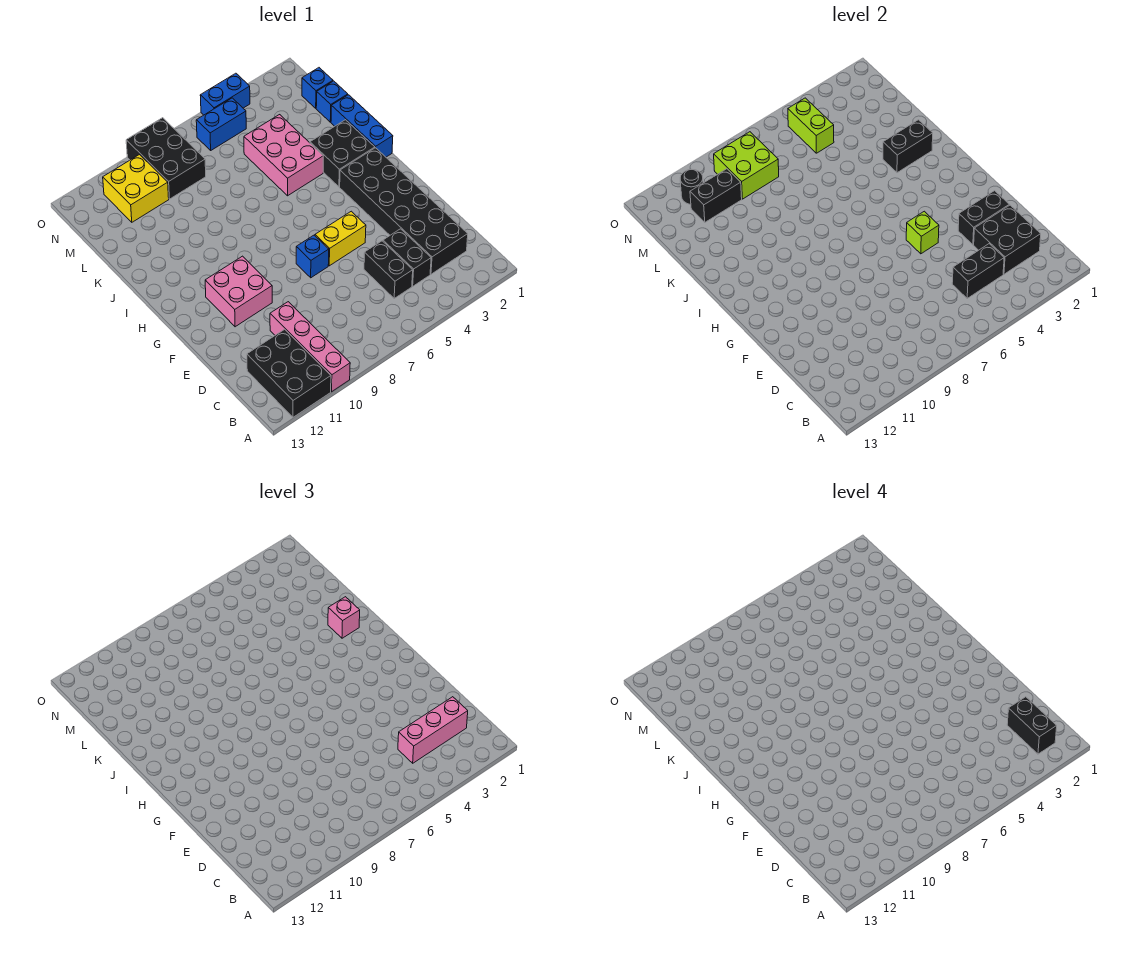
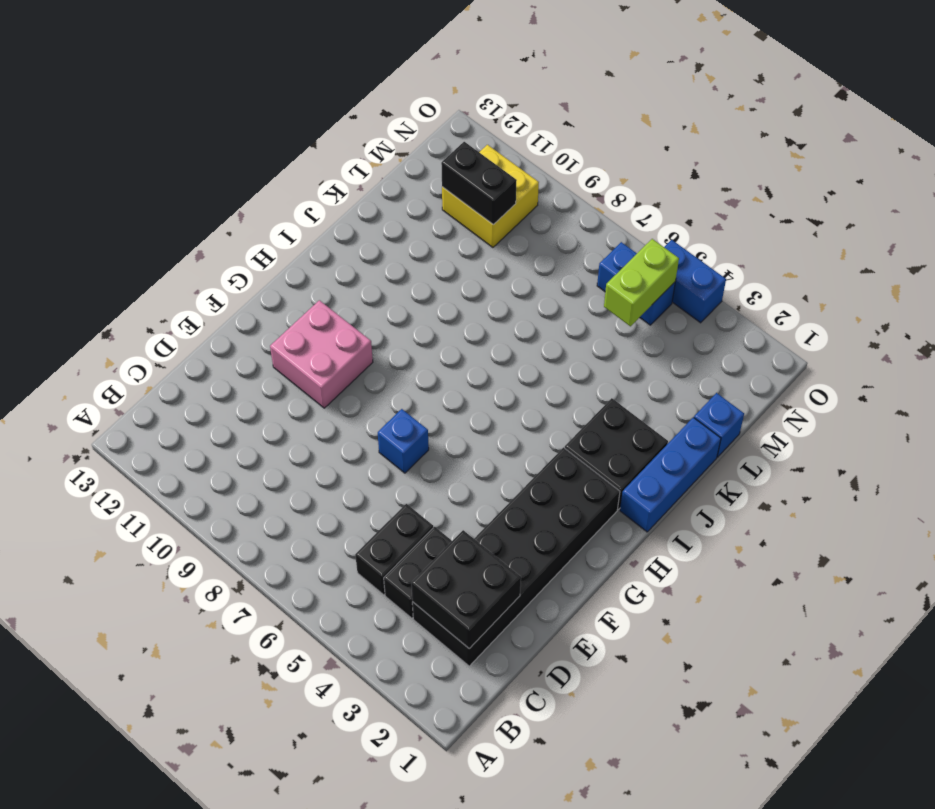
none -> pink 1x4 brick [270,302,350,392]
none -> black 2x3 brick [247,329,331,417]
none -> yellow 1x2 brick [315,211,366,266]

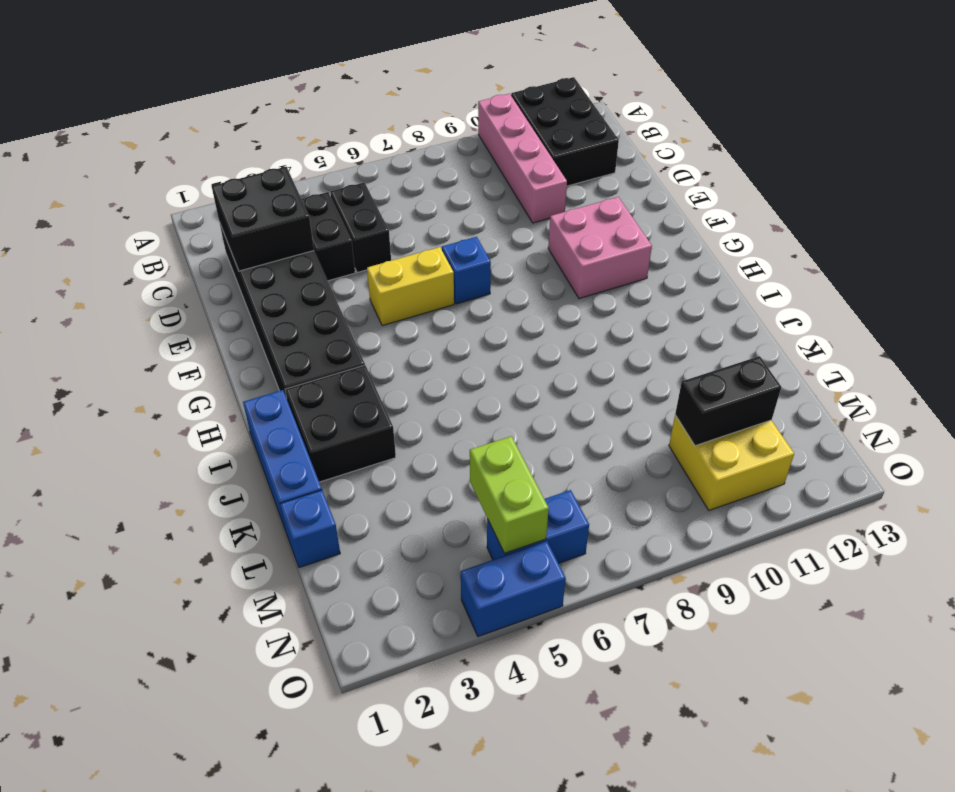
none -> pink 2x3 brick [244,115,323,196]
none -> blue 1x1 brick [302,68,333,108]
none -> black 2x3 brick [126,118,206,199]

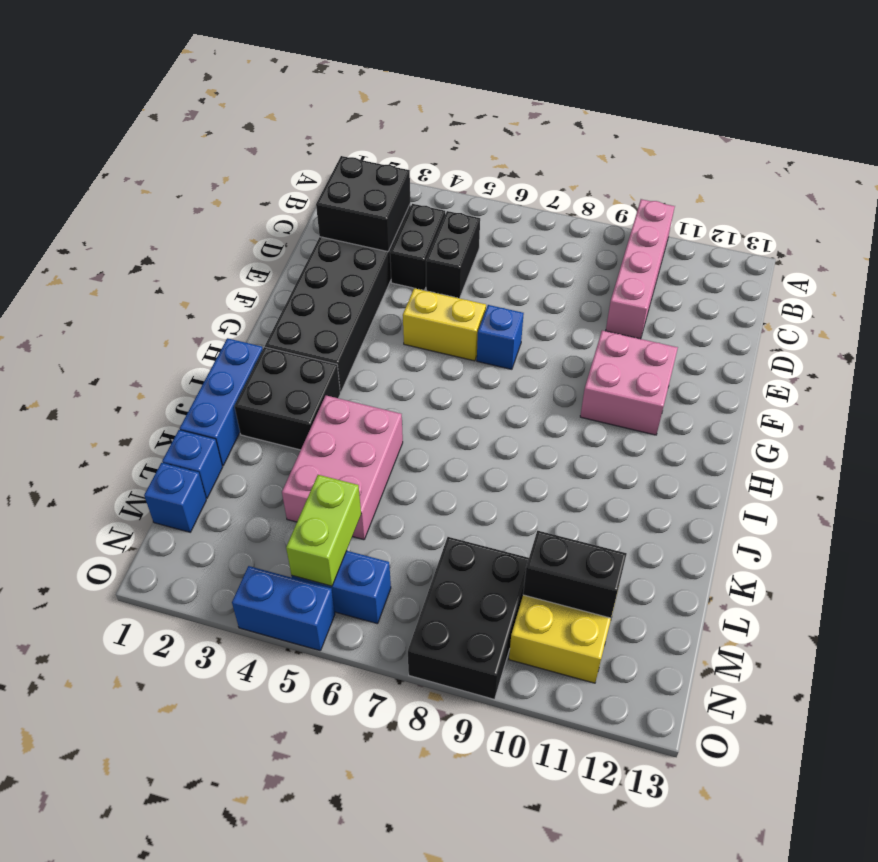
none -> black 2x3 brick [247,329,331,417]
none -> black 1x2 brick [952,244,1004,298]
none -> black 1x2 brick [958,191,1009,245]

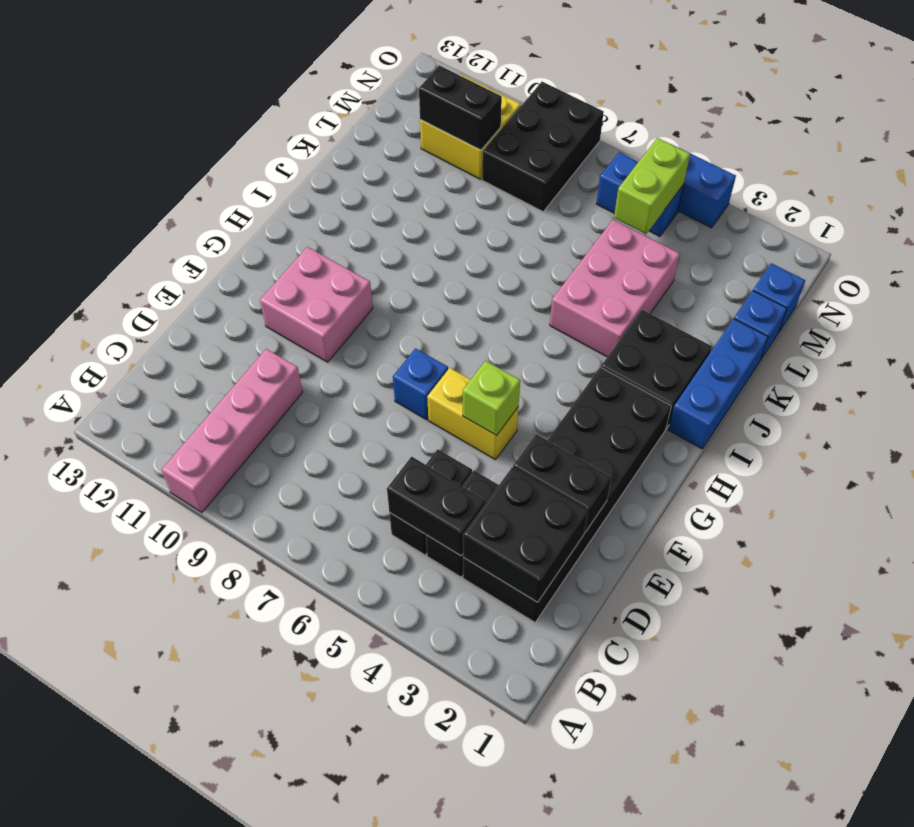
none -> black 2x3 brick [247,329,331,417]
none -> black 1x2 brick [883,120,933,173]
none -> lime 2x2 brick [714,132,779,199]

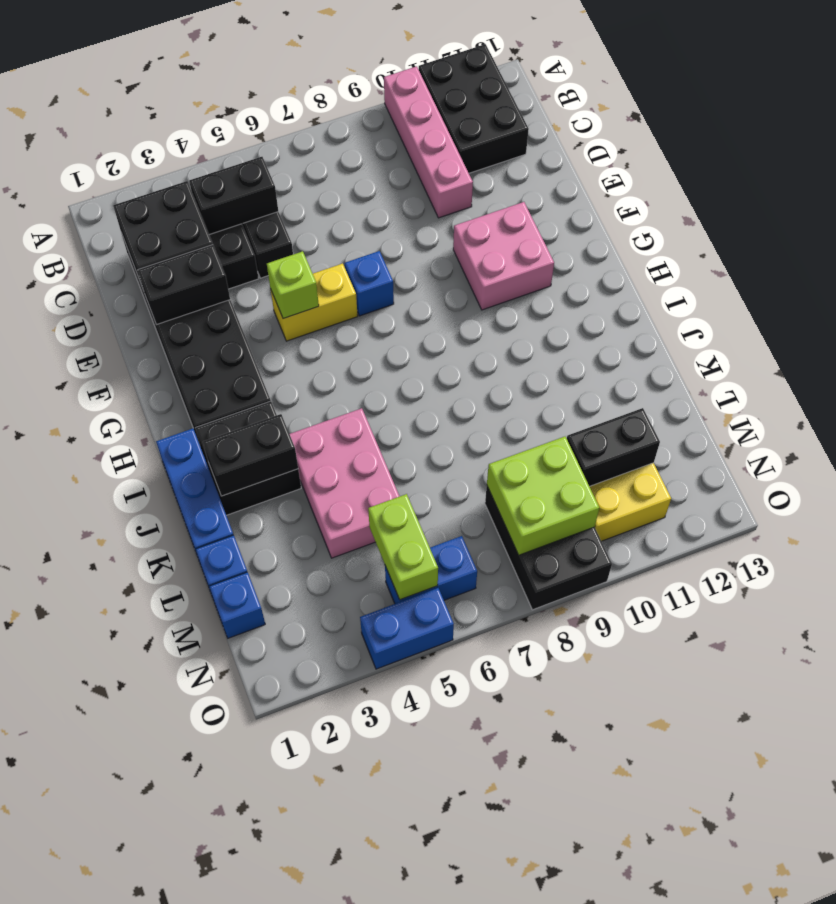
none -> black 1x1 round brick [680,169,703,204]
none -> pink 1x3 brick [398,697,468,763]
none -> pink 1x1 brick [328,597,360,638]

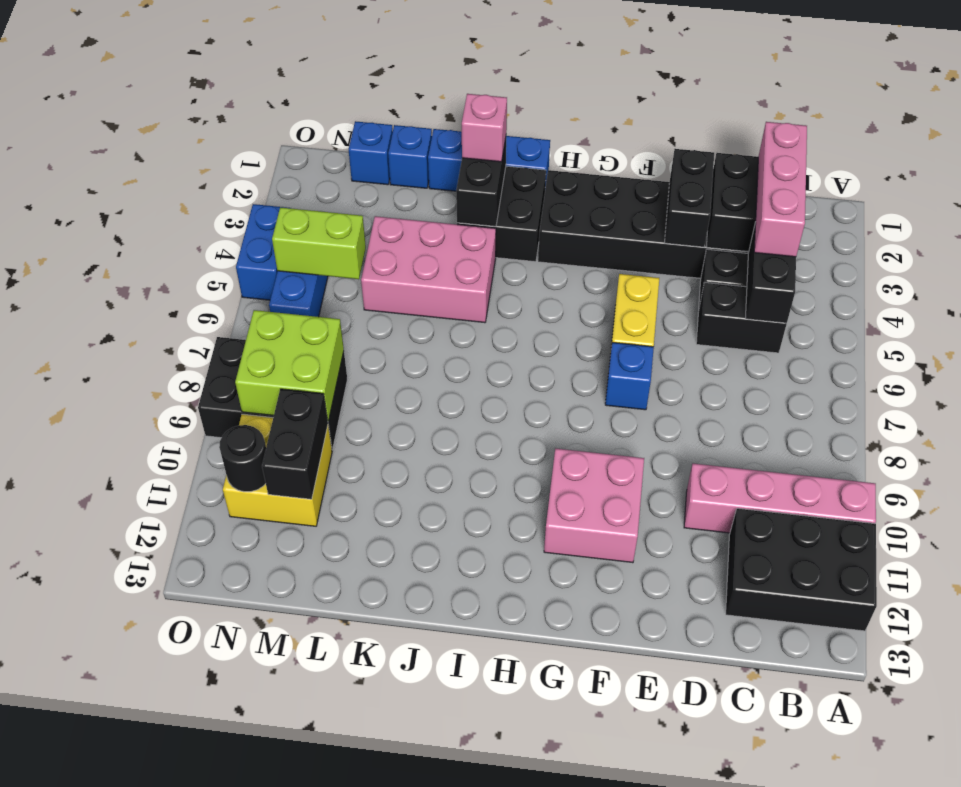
none -> lime 1x1 brick [906,211,939,254]
none -> black 1x2 brick [1007,697,1057,754]

